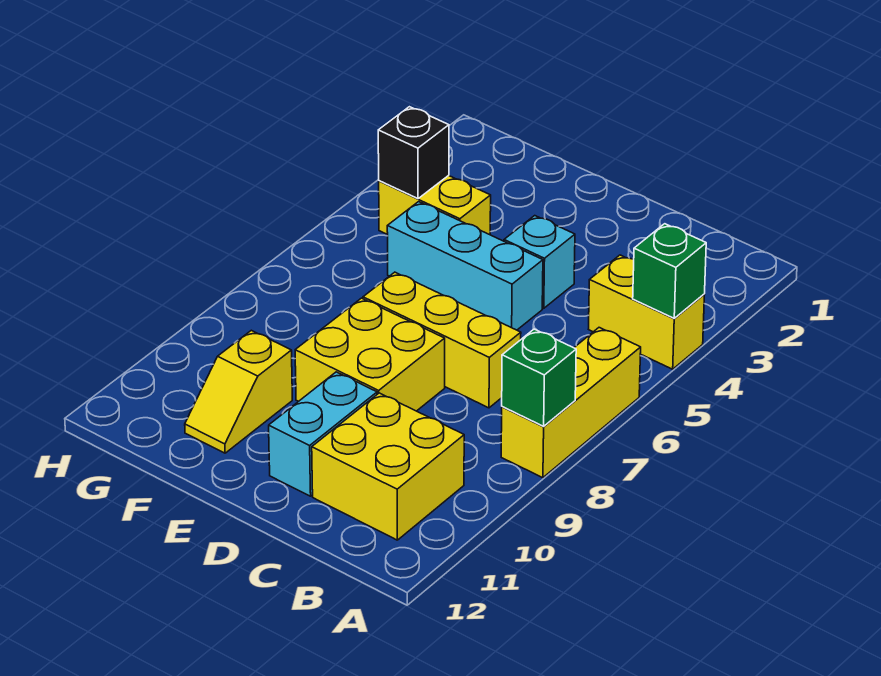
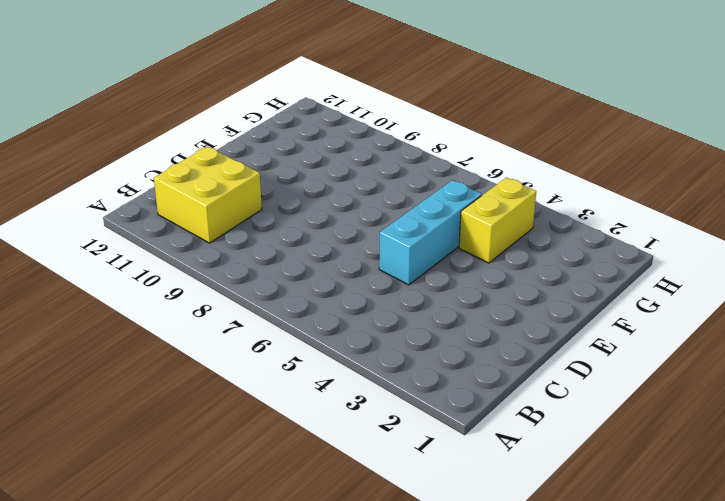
none -> yellow 1x2 brick [589,255,705,369]
none -> yellow 1x3 brick [501,328,641,478]
none -> yellow 1x3 brick [363,272,521,408]

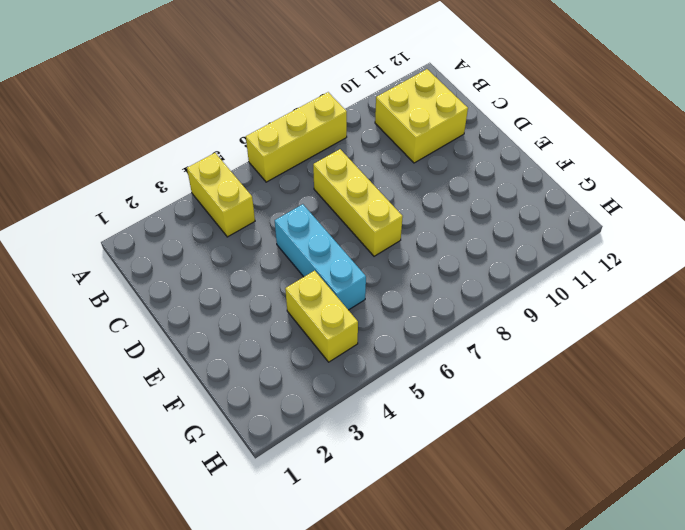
none -> cyan 1x1 brick [504,216,575,308]
none -> yellow 2x2 brick [295,298,445,411]
none -> cyan 1x2 brick [269,372,377,496]

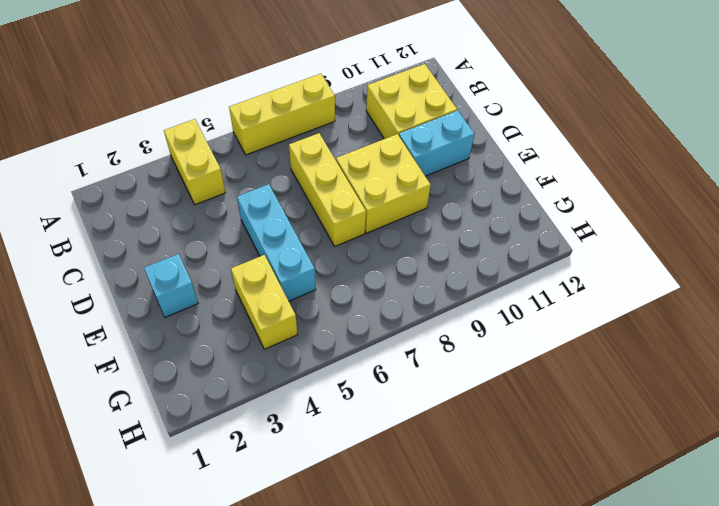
cyan 1x1 brick [144,254,198,317] -> cyan 1x1 brick moved to [504,216,575,308]
none -> yellow 1x2 slope [185,330,292,453]
none -> green 1x1 brick [633,224,706,318]
none -> green 1x1 brick [502,329,576,426]

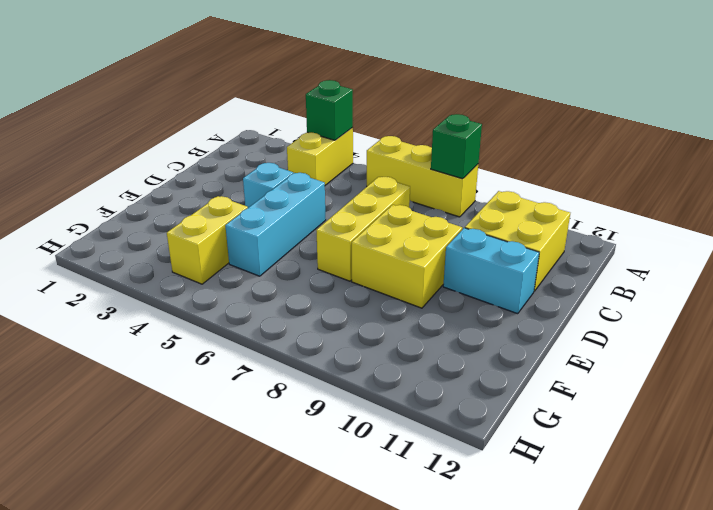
none -> yellow 1x2 slope [185,330,292,453]
none -> black 1x1 brick [378,107,449,199]

